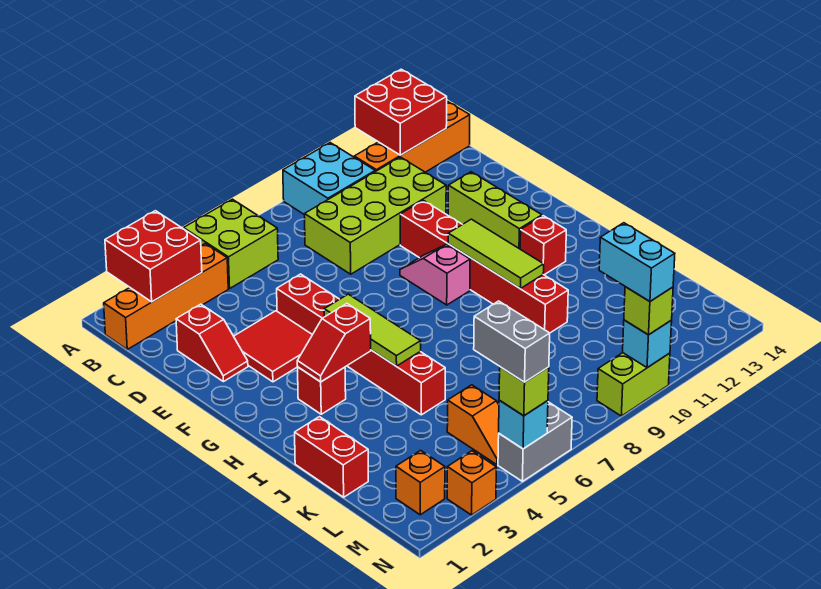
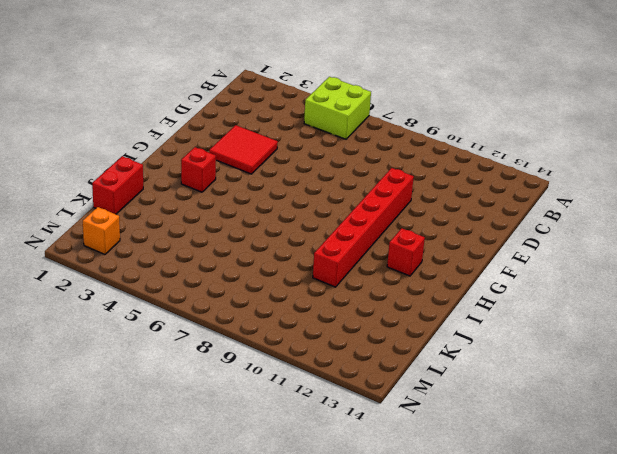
none -> cyan 2x2 brick [283,143,375,215]
none -> orange 1x4 brick [104,243,228,349]
none -> orange 1x4 brick [354,102,470,172]
none -> lime 2x4 brick [305,157,446,274]

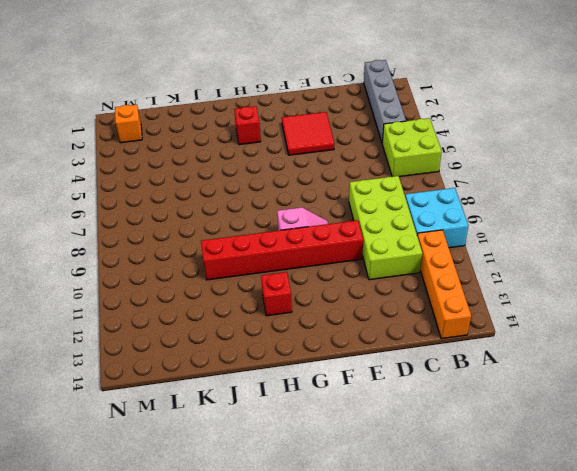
grey 1x4 brick [364,60,406,142] -> orange 1x4 brick [104,243,228,349]
none -> red 1x2 slope [176,304,248,382]
none -> red 1x6 brick [277,274,445,415]
none -> lime 1x3 brick [448,172,542,249]
none -> red 1x2 brick [295,417,368,497]

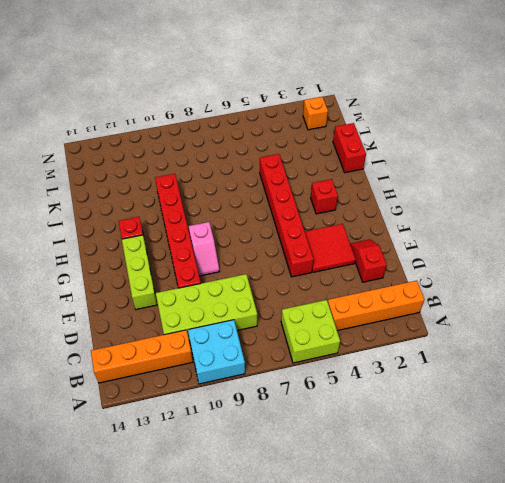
none -> orange 1x2 slope [447,385,499,464]
none -> orange 1x1 brick [447,451,496,515]
none -> grey 1x2 brick [498,402,572,481]
none -> lime 1x2 brick [597,353,670,416]

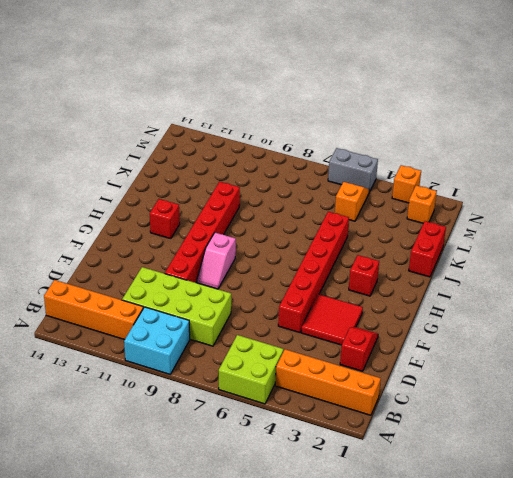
none -> lime 1x3 brick [448,172,542,249]
none -> lime 1x2 brick [597,353,670,416]
none -> red 2x2 brick [105,211,202,302]
none -> red 2x2 brick [355,69,447,155]

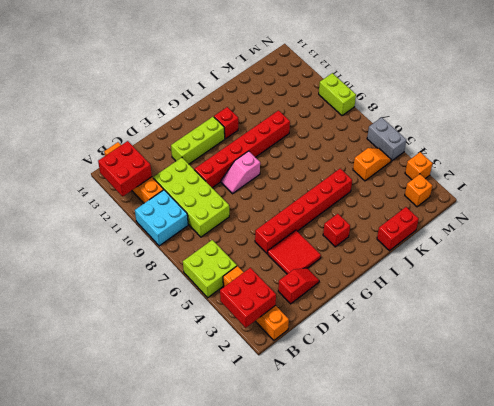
none -> lime 1x3 tile [324,294,421,366]
none -> lime 1x3 tile [448,219,544,288]
none -> red 1x2 slope [297,304,371,382]
none -> cyan 1x1 brick [499,400,548,449]

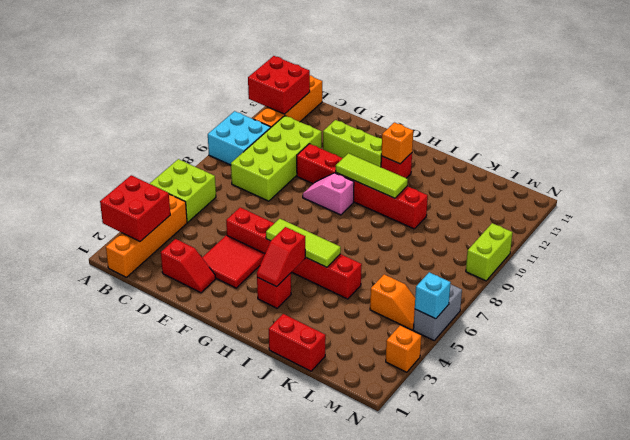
orange 1x1 brick [381,123,413,164] -> orange 1x1 brick moved to [396,450,445,515]
none -> cyan 1x1 brick [623,320,672,368]
none -> lime 1x1 brick [499,367,549,416]
none -> lime 1x1 brick [624,287,673,335]
none -> grey 1x2 brick [474,301,550,382]

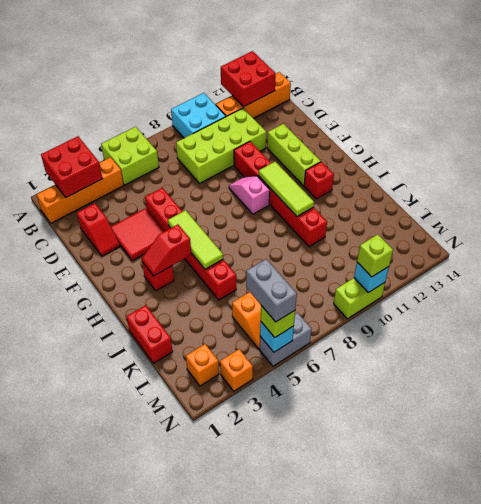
none -> cyan 1x2 brick [599,223,675,301]

